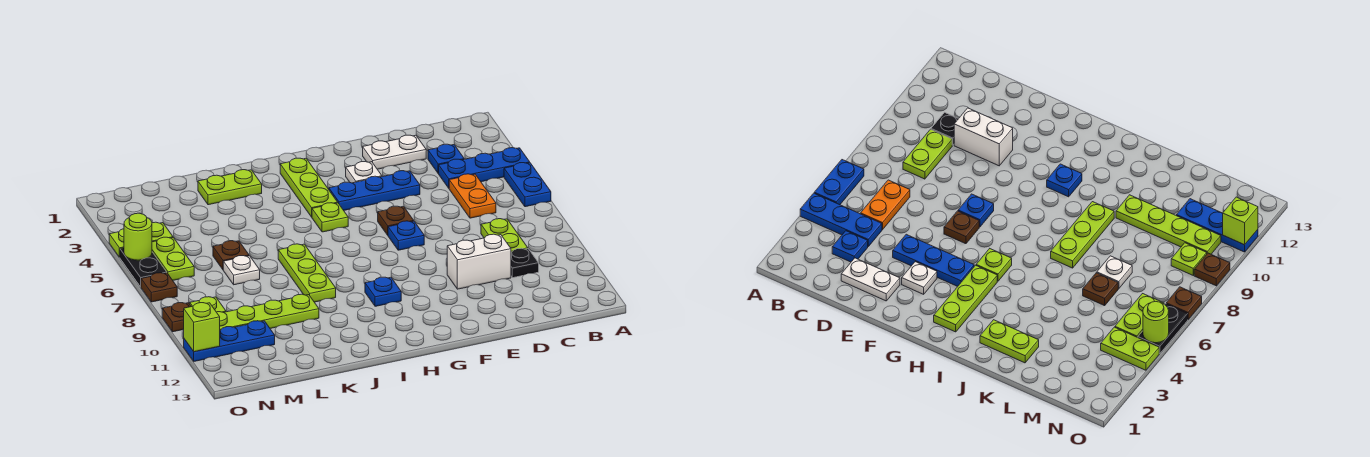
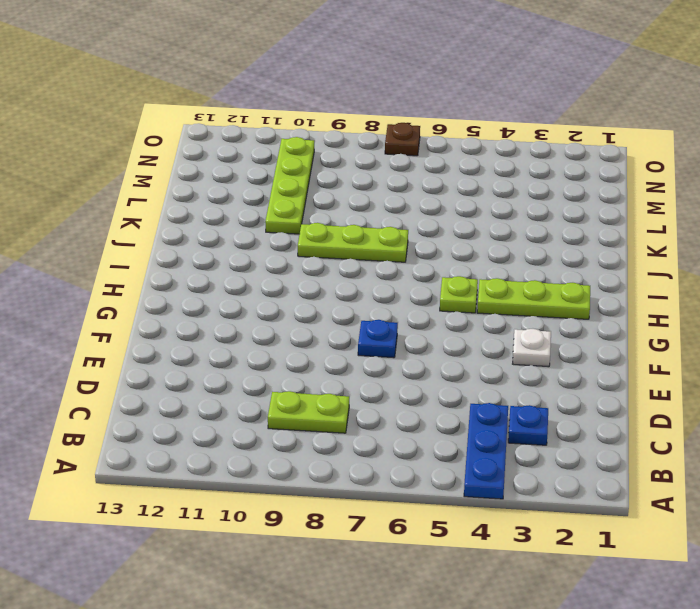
none -> blue 1x2 plate [504,163,551,207]
none -> orange 1x2 plate [449,174,496,218]
none -> black 1x1 plate [511,248,539,278]

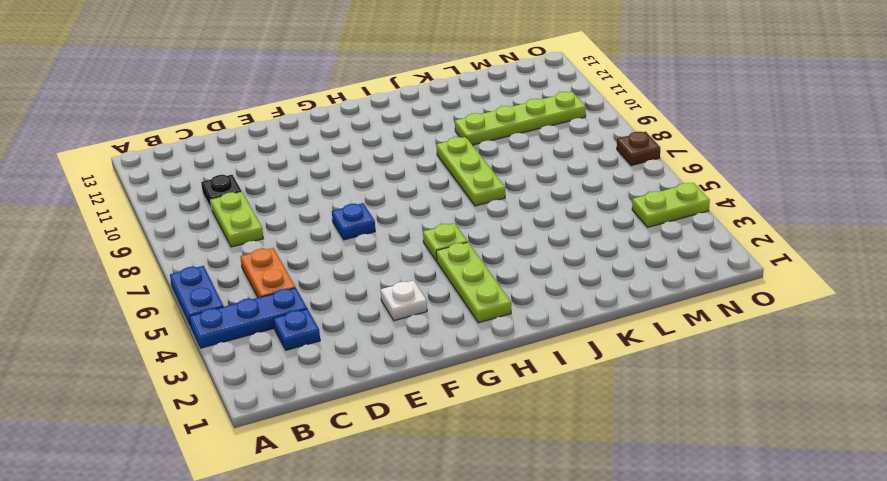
none -> white 1x2 plate [363,135,426,169]
none -> white 1x2 brick [447,234,511,289]
none -> blue 1x3 plate [329,171,420,210]

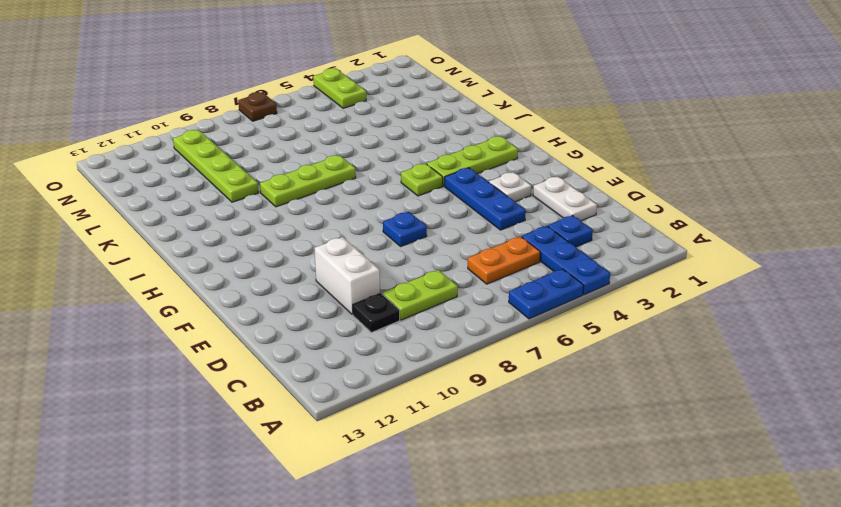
none -> brown 1x1 plate [378,206,414,235]
none -> blue 1x1 plate [365,277,401,306]
none -> lime 1x2 plate [198,170,262,205]

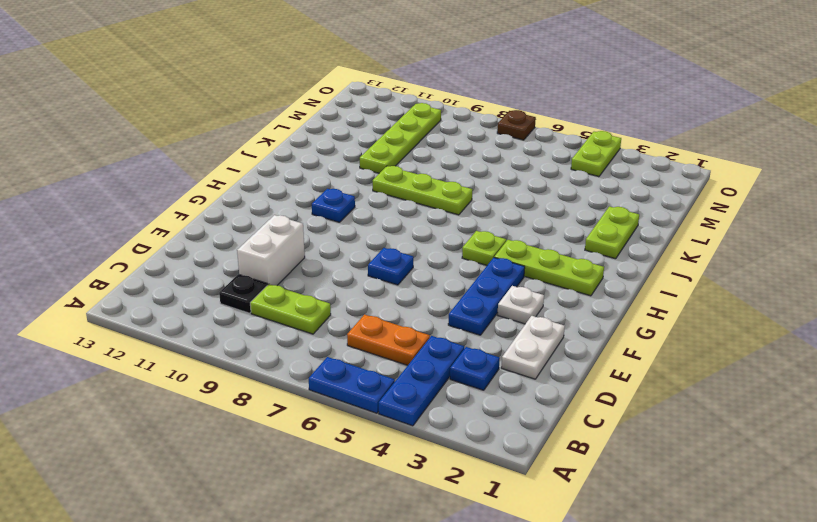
none -> brown 1x1 plate [378,206,414,235]
none -> brown 1x1 plate [213,241,249,269]
none -> white 1x1 plate [223,256,260,285]

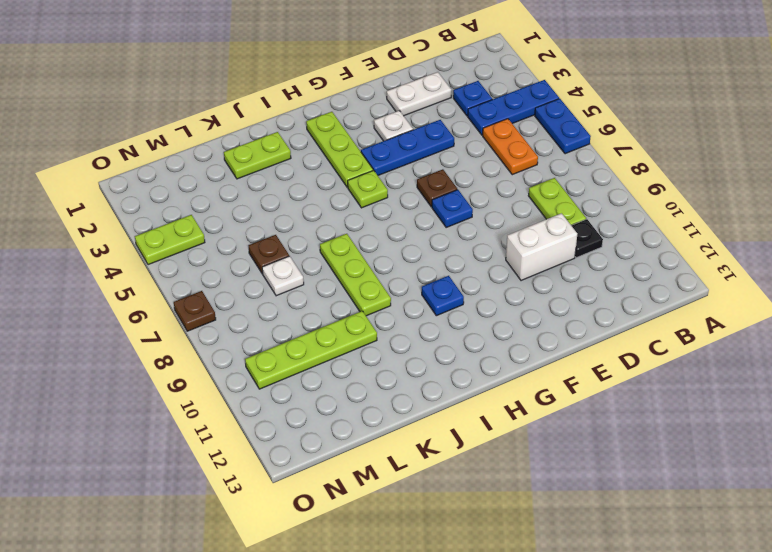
none -> blue 1x3 plate [184,321,275,361]
none -> lime 1x2 plate [152,237,194,280]
none -> lime 1x1 plate [190,297,226,312]

